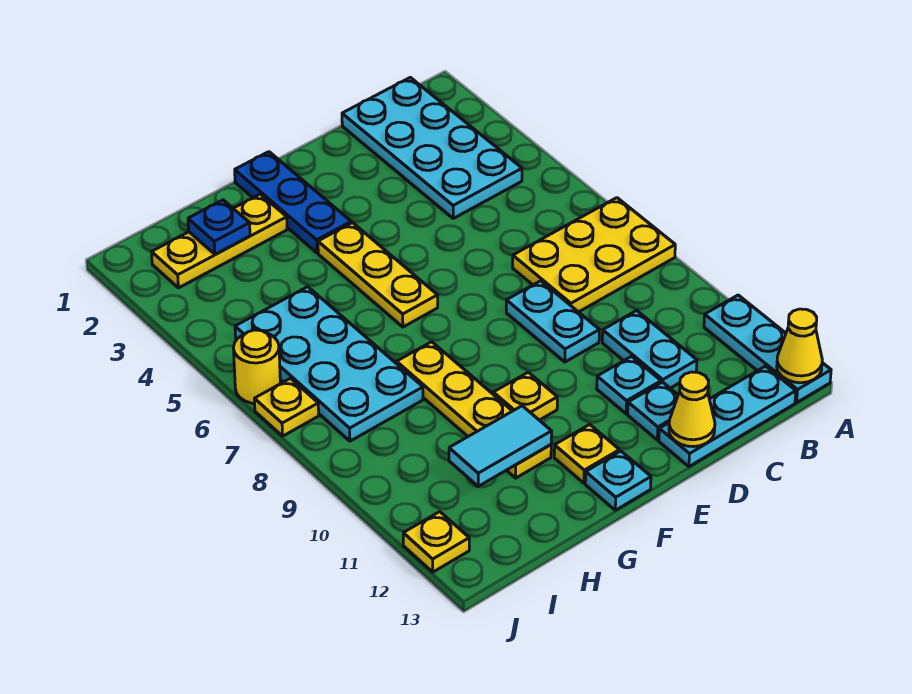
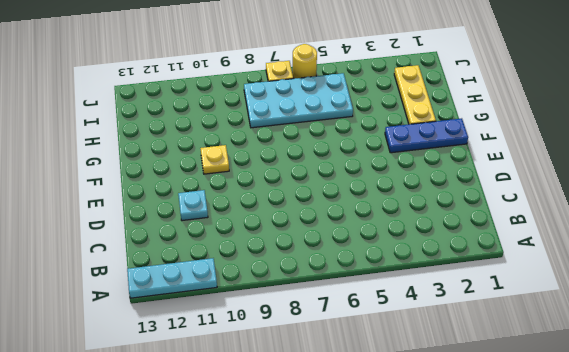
none -> yellow 2x3 plate [513,198,675,312]
none -> cyan 2x4 plate [342,77,522,218]
none -> cyan 1x3 plate [659,366,796,467]

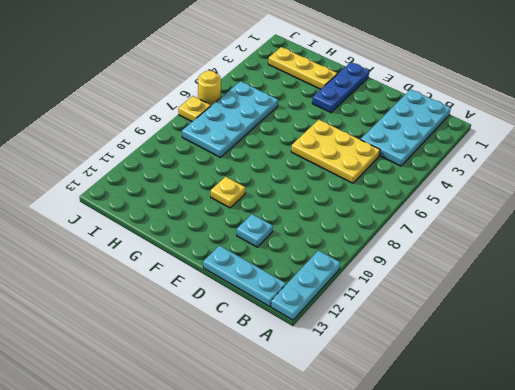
yellow 2x3 plate [291,120,380,183] -> yellow 2x3 plate moved to [513,198,675,312]
none -> cyan 1x2 plate [602,311,697,388]
none -> cyan 1x2 plate [506,281,599,362]
none -> cyan 1x1 plate [628,382,678,440]

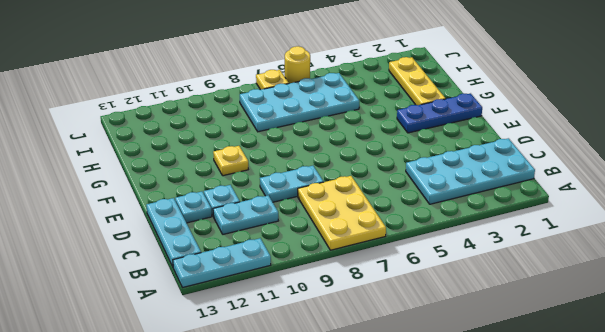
none -> yellow 1x3 plate [318,223,438,327]
none -> yellow 1x1 plate [554,424,619,483]
none -> cyan 1x1 plate [585,451,651,510]

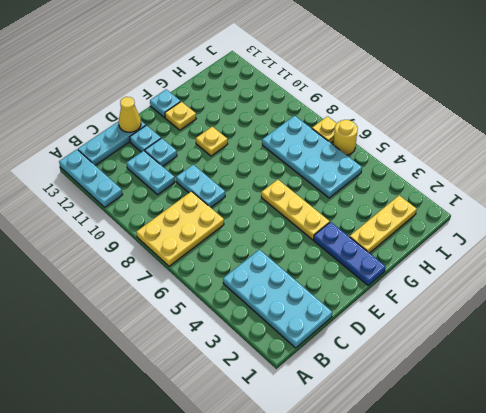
none -> yellow 1x4 plate [397,342,551,478]
none -> yellow 1x1 plate [403,512,469,572]
none -> yellow 1x1 cone [777,309,822,383]

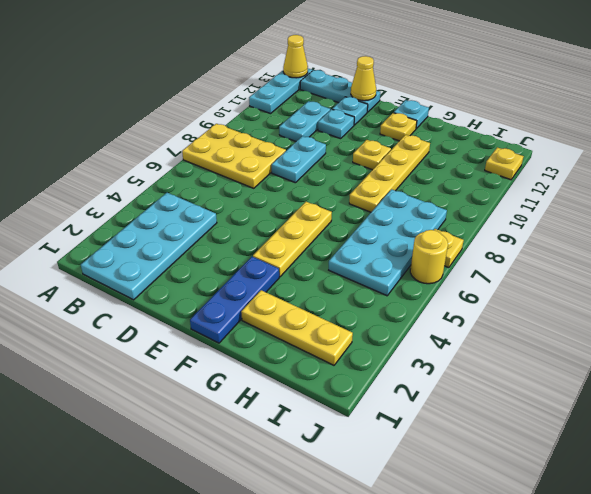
none -> cyan 1x2 tile [449,406,552,486]
none -> blue 1x1 plate [188,200,250,255]

